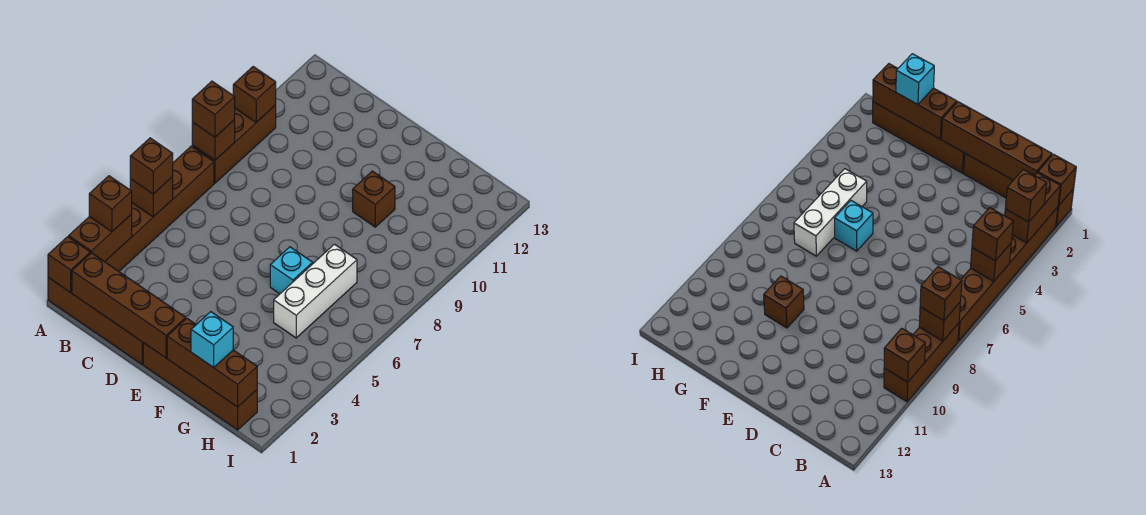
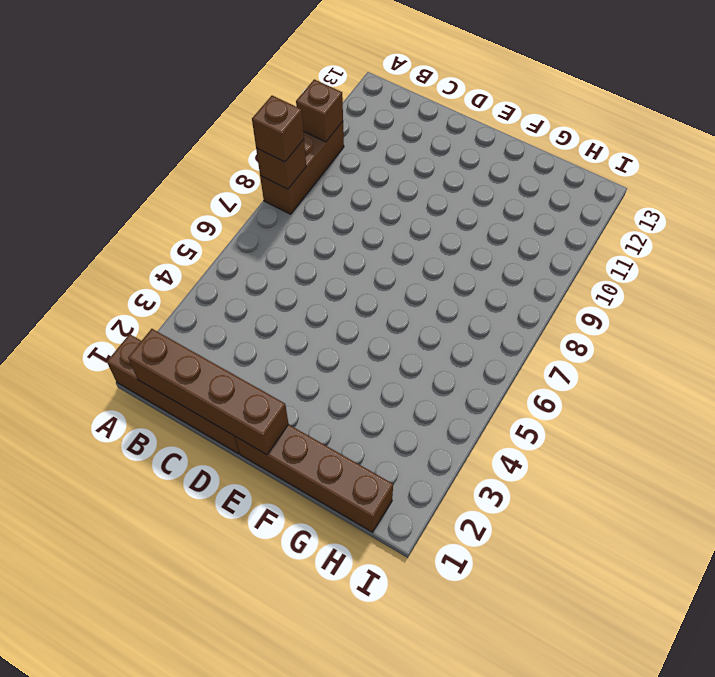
none -> brown 1x6 brick [105,146,214,271]
none -> cyan 1x1 brick [270,247,313,294]
none -> brown 1x1 brick [353,171,395,227]

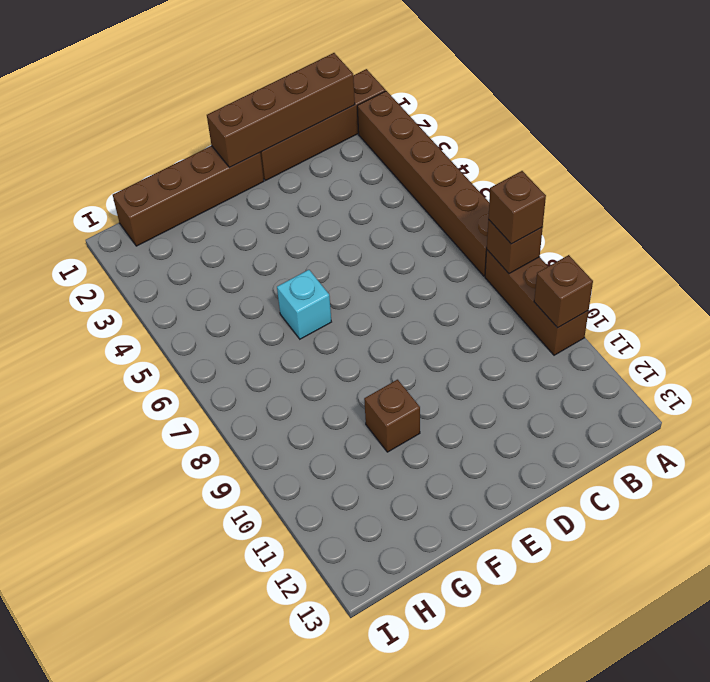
none -> white 1x3 brick [274,244,357,338]
none -> brown 1x1 brick [48,237,90,293]
none -> brown 1x2 brick [69,214,132,262]

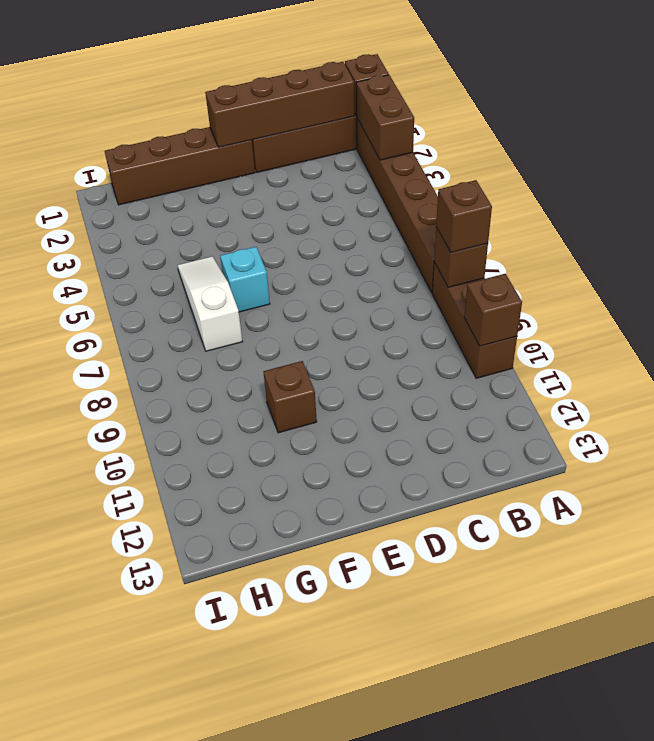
white 1x3 slope [178,257,242,351] -> white 1x3 brick [274,244,357,338]
none -> brown 1x1 brick [130,177,173,217]
none -> brown 1x3 brick [167,318,257,407]
none -> brown 1x1 brick [89,176,132,232]

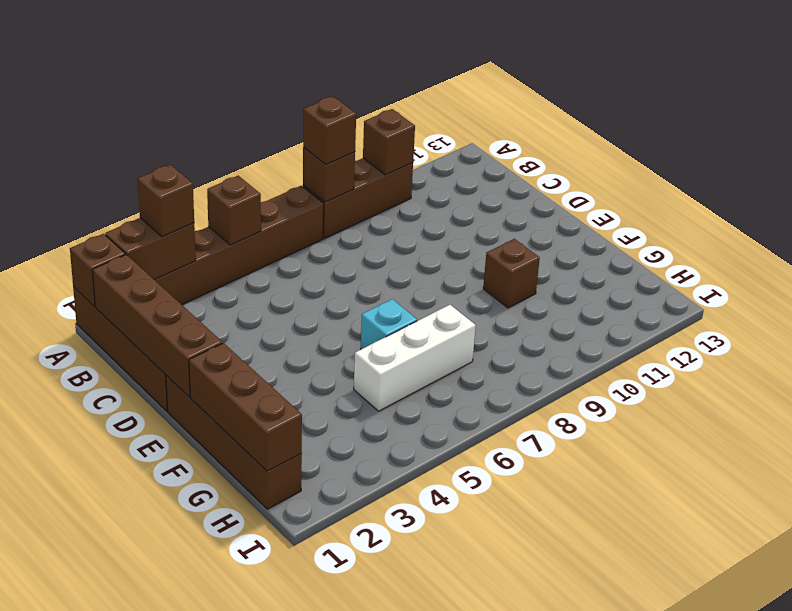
none -> brown 1x1 brick [130,138,173,194]
none -> cyan 1x1 brick [191,312,233,368]

